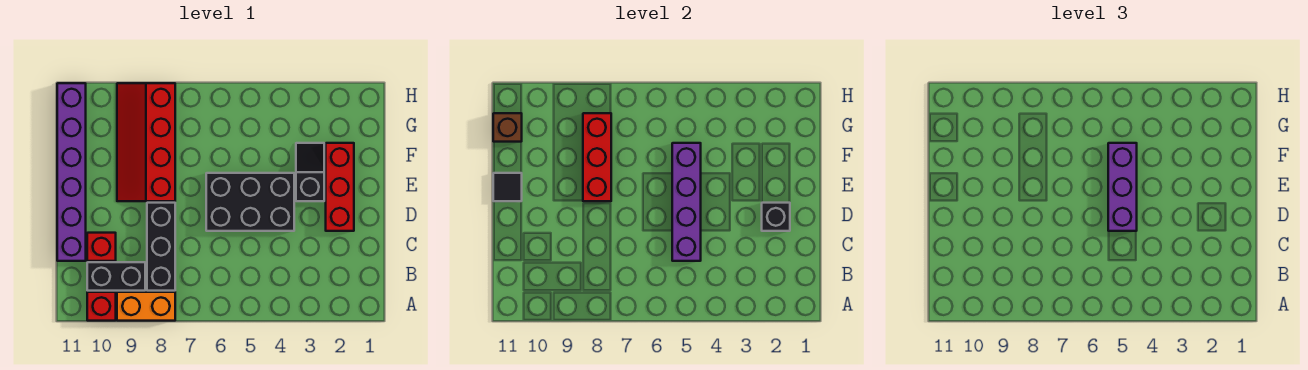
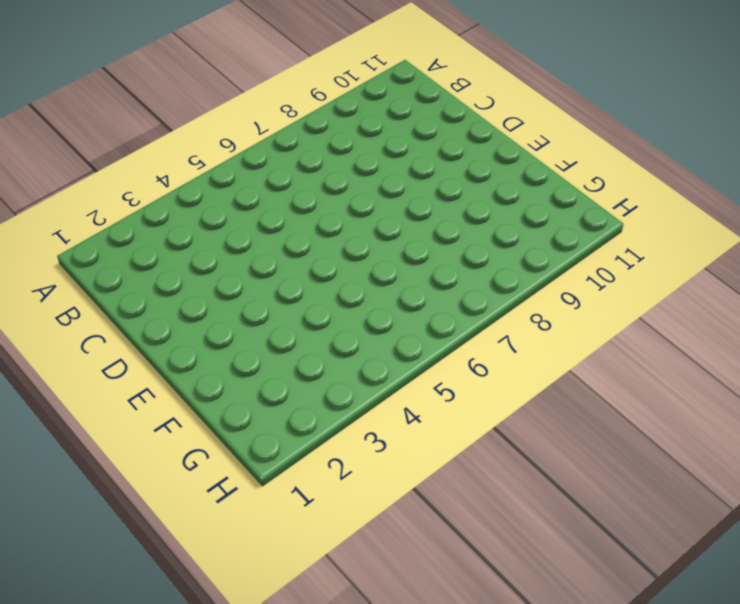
none -> orange 1x2 brick [117,292,175,321]
none -> red 1x1 brick [87,292,116,321]
none -> black 1x3 brick [147,203,175,291]

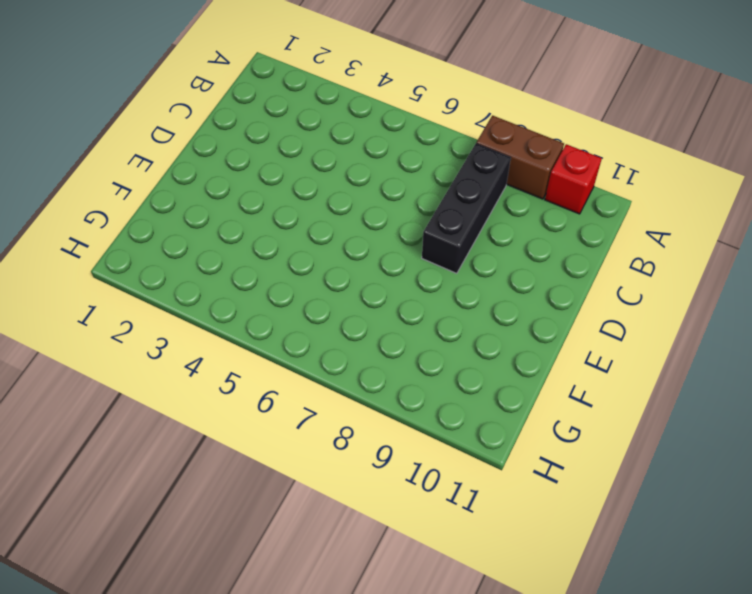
brown 1x2 brick [476,116,564,199] -> orange 1x2 brick [117,292,175,321]
none -> black 1x2 brick [87,262,145,291]
none -> red 1x1 brick [87,233,116,261]
none -> purple 1x6 brick [57,83,86,261]

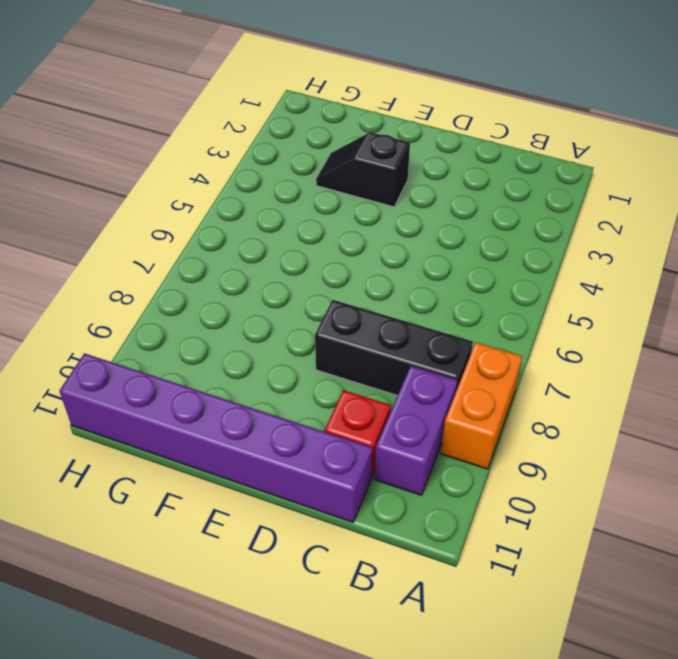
purple 1x2 brick [374,366,458,495] -> black 1x2 brick [87,262,145,291]
none -> red 1x1 brick [87,292,116,321]
none -> red 1x3 brick [326,143,354,231]
none -> black 2x3 brick [206,173,294,231]

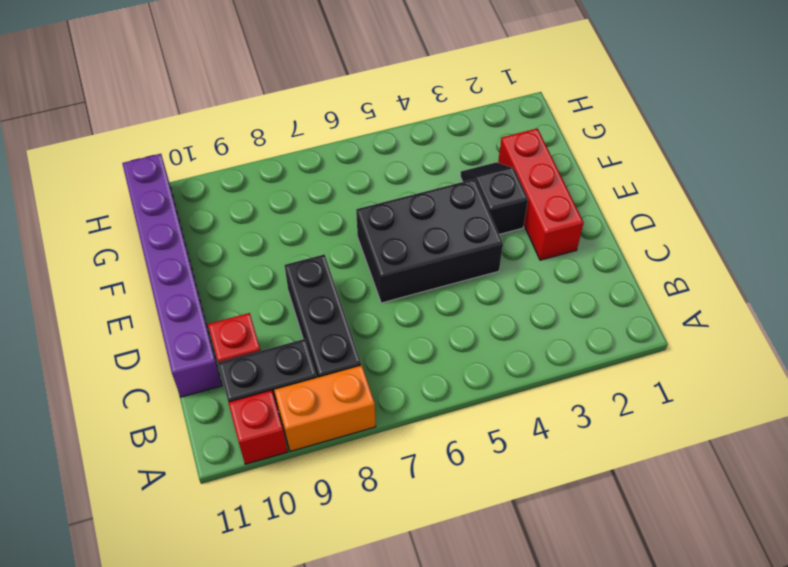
none -> red 2x4 slope [117,83,175,201]
none -> purple 1x4 brick [672,143,701,261]
none -> black 1x1 brick [762,203,790,231]

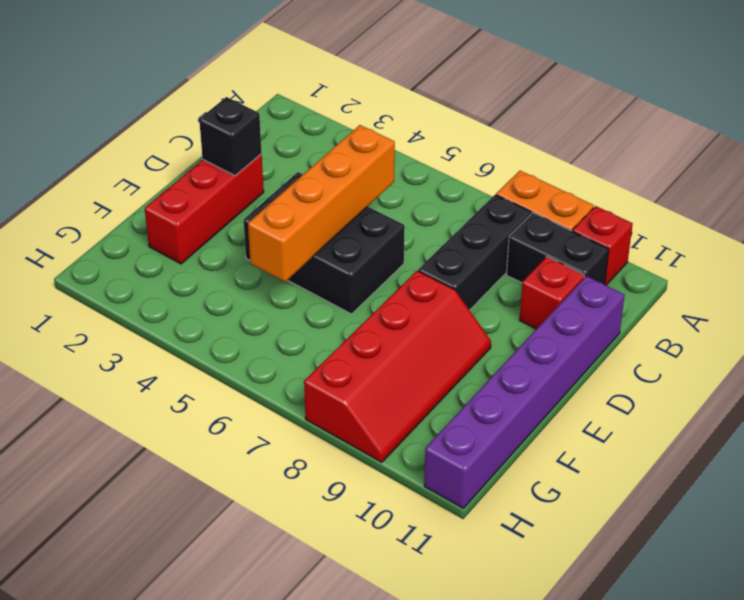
orange 1x4 brick [248,125,395,282] -> purple 1x4 brick [672,143,701,261]
none -> black 1x2 slope [296,143,324,201]
none -> red 1x3 brick [583,113,611,201]
none -> black 1x1 tile [493,173,522,201]

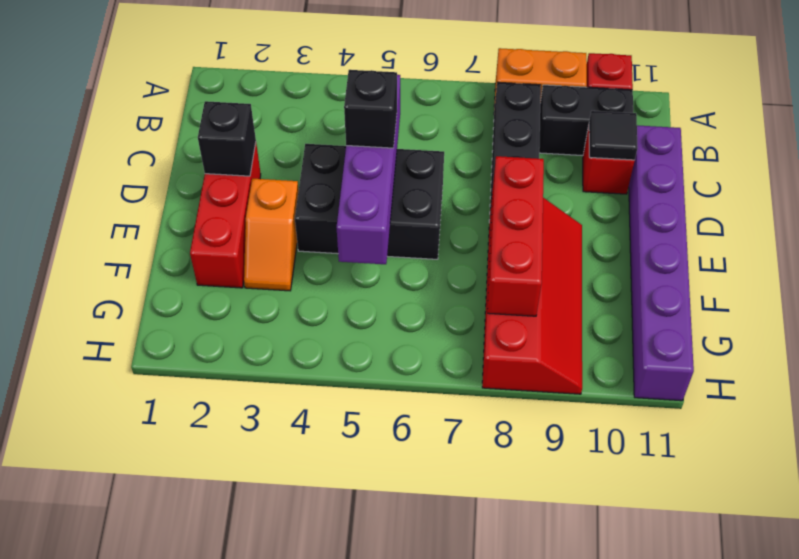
black 1x1 tile [589,111,638,160] -> black 1x1 tile moved to [493,173,522,201]
black 1x1 brick [344,70,397,148] -> purple 1x3 brick [1108,143,1137,231]
orange 1x2 slope [244,179,299,291] -> black 1x2 slope [296,143,324,201]
none -> brown 1x1 brick [493,113,522,142]

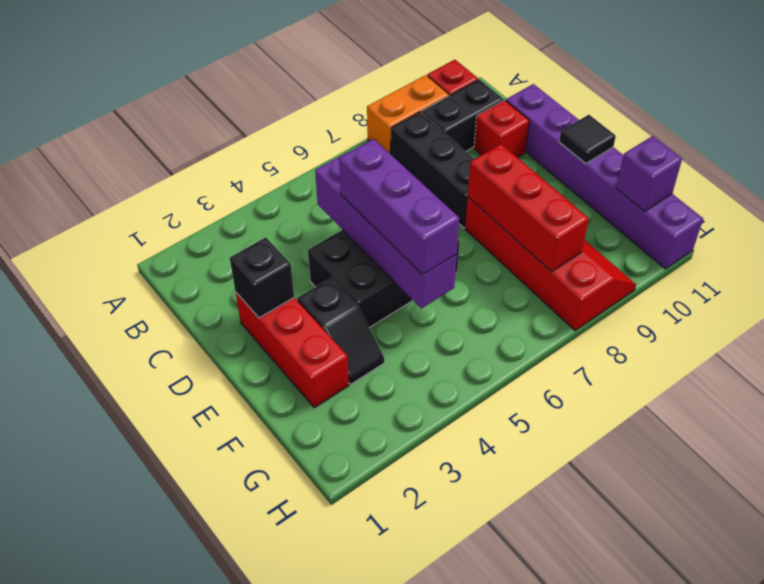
purple 1x1 brick [616,136,682,211] -> brown 1x1 brick [493,113,522,142]

